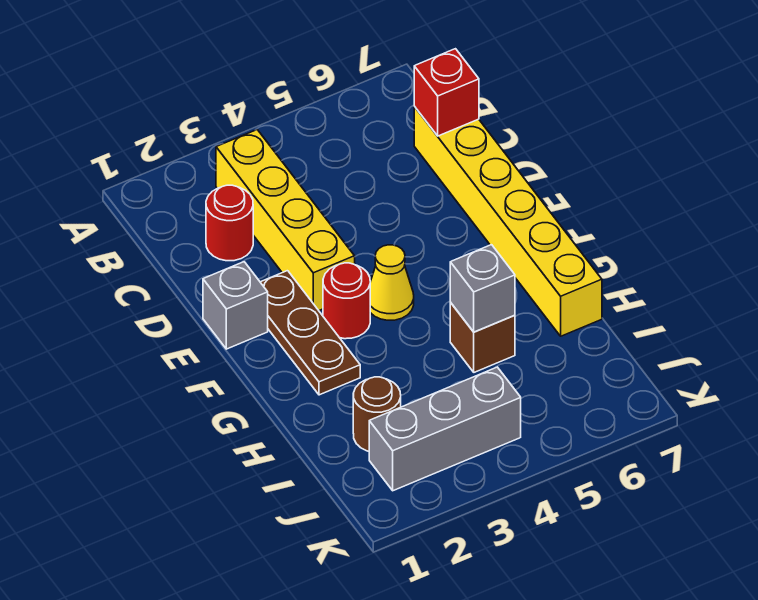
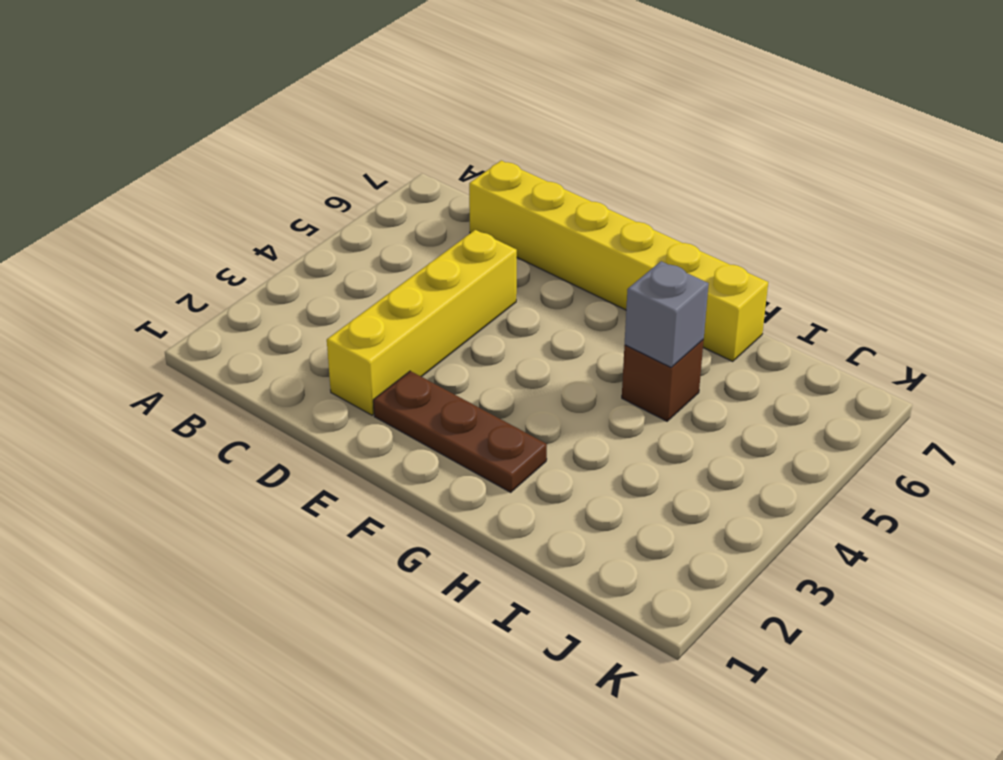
yellow 1x4 brick [327,230,517,415] -> yellow 1x4 brick turned to [216,130,355,310]
none -> red 1x1 round brick [206,185,253,261]
none -> grey 1x1 brick [203,262,268,349]
none -> red 1x1 round brick [323,263,370,339]

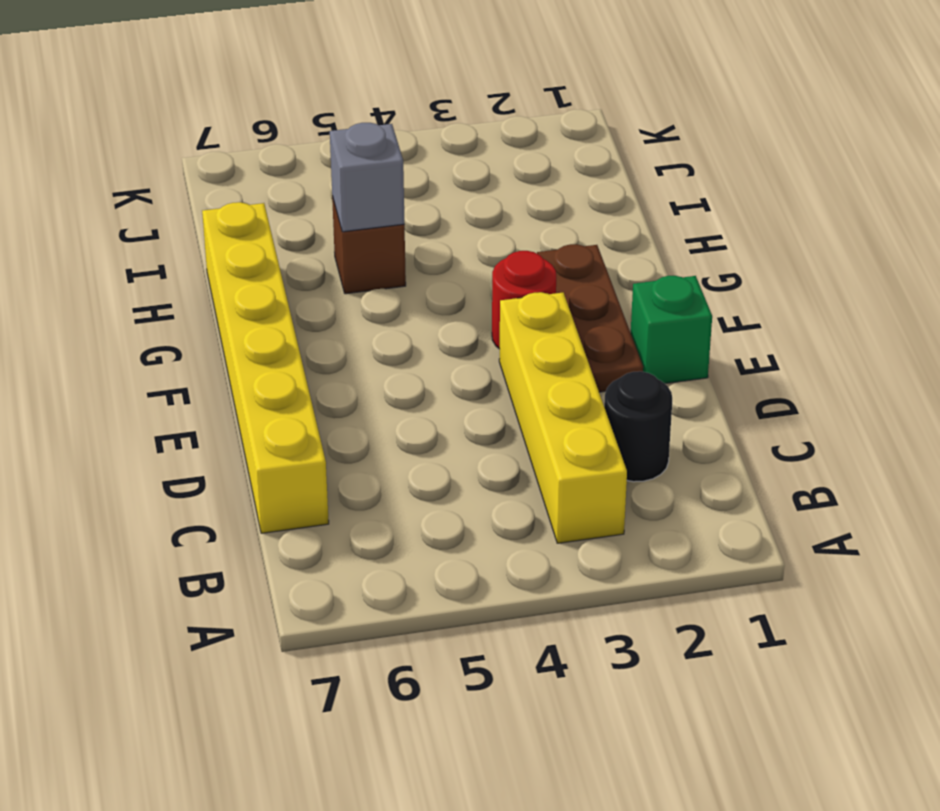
black 1x1 round brick [604,371,672,482] -> red 1x1 round brick [206,185,253,261]
green 1x1 brick [631,276,712,384] -> grey 1x1 brick [203,262,268,349]
none -> yellow 1x1 cone [370,245,414,320]
none -> brown 1x1 round brick [353,377,401,451]
none -> grey 1x3 brick [369,367,521,491]

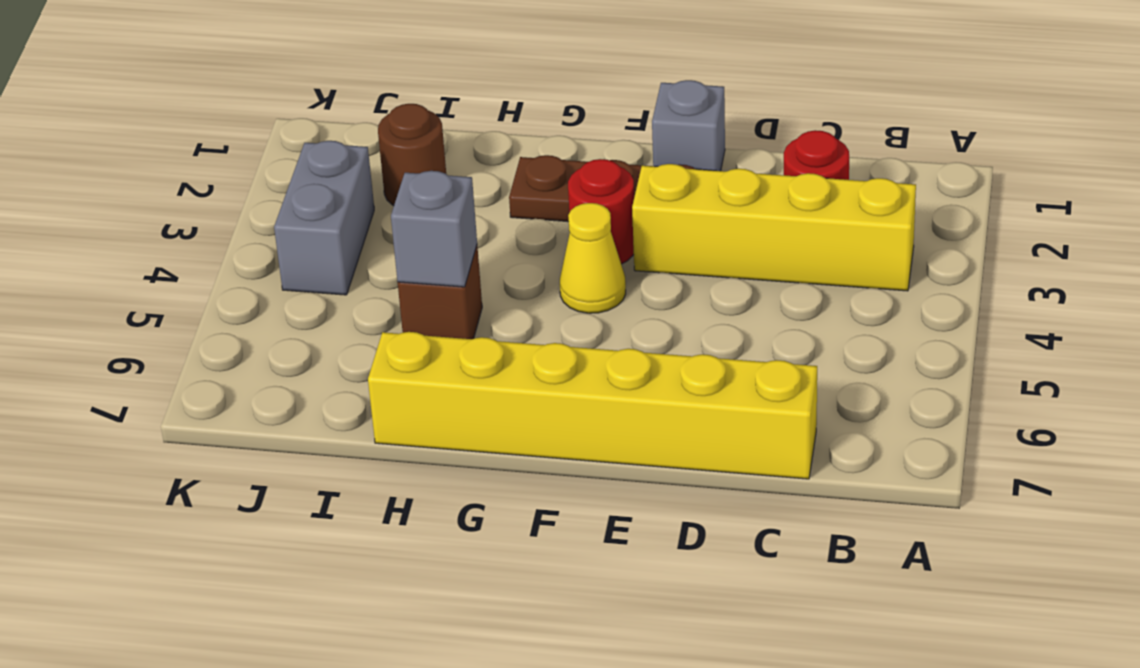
grey 1x2 brick [274,141,374,295] -> grey 1x3 brick [369,367,521,491]
none -> red 1x1 brick [414,49,479,136]

